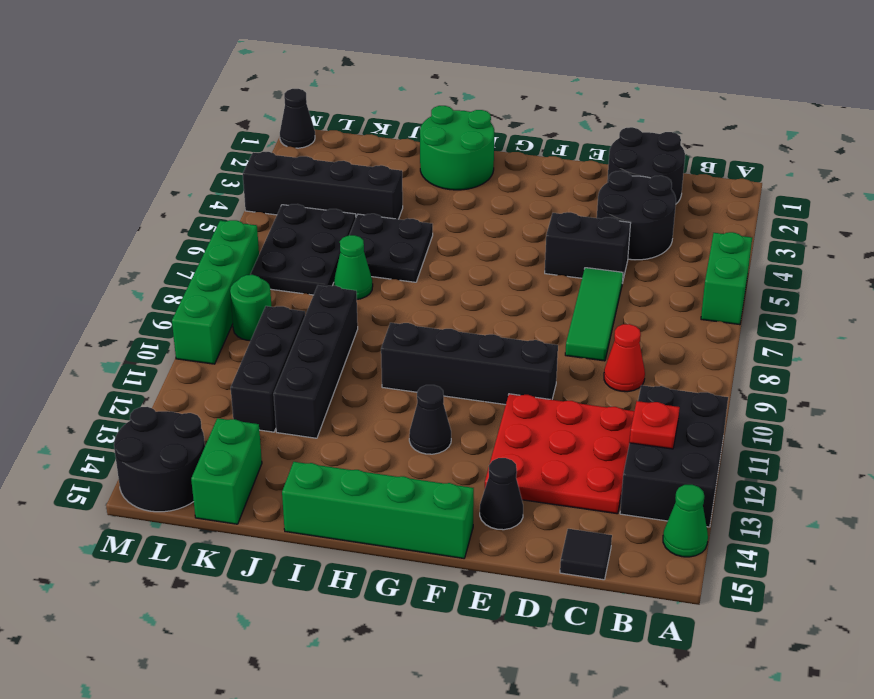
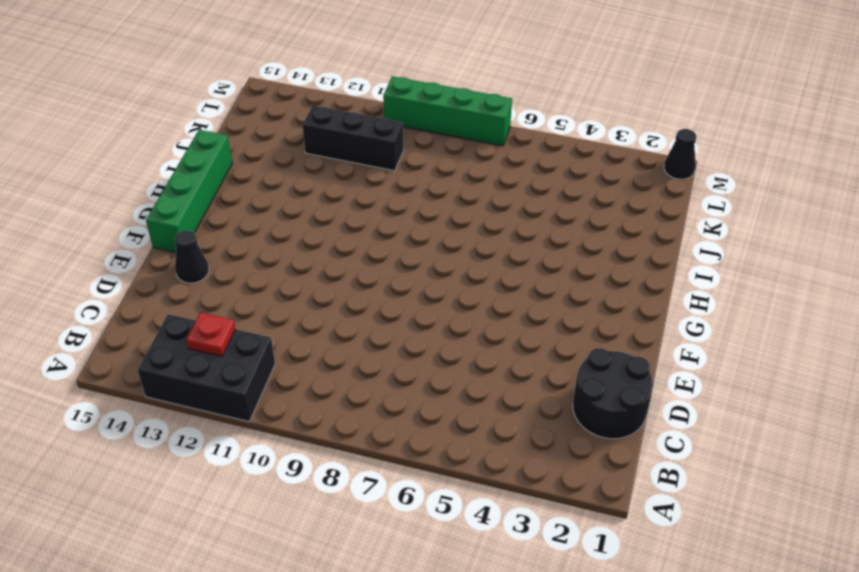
none -> green 1x2 brick [701,232,752,325]
none -> green 1x1 cone [663,484,708,557]
none -> black 2x2 round brick [597,171,676,260]

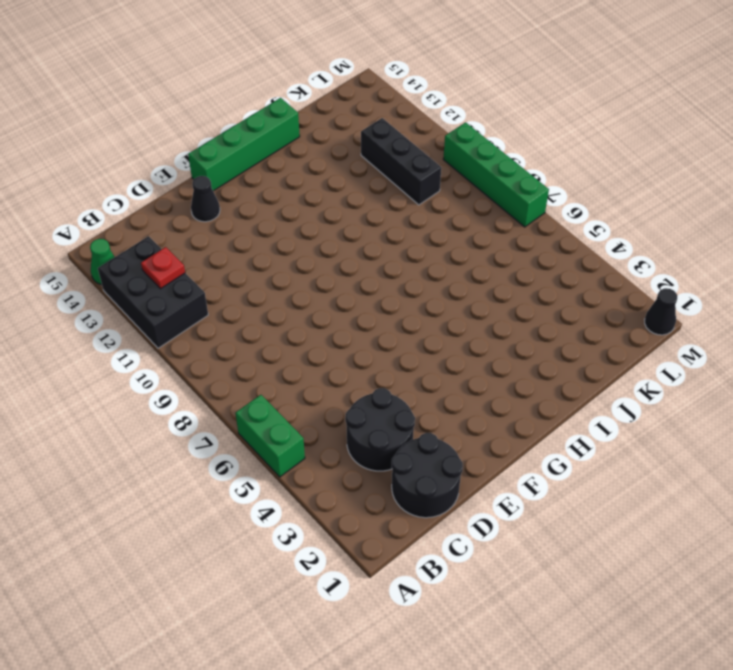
none -> red 1x1 cone [604,324,645,392]
none -> red 3x3 plate [485,394,634,514]
none -> black 1x1 tile [560,529,612,580]

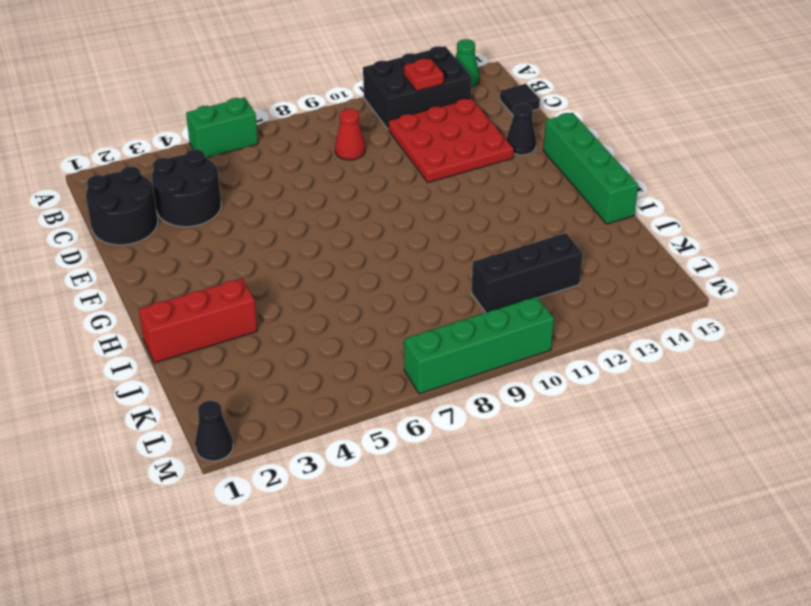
red 1x3 brick [139,278,257,363] -> green 2x2 round brick [420,106,494,190]
none -> black 1x2 brick [545,212,630,283]
none -> green 1x3 tile [565,268,623,361]
none -> black 1x4 brick [381,323,558,405]

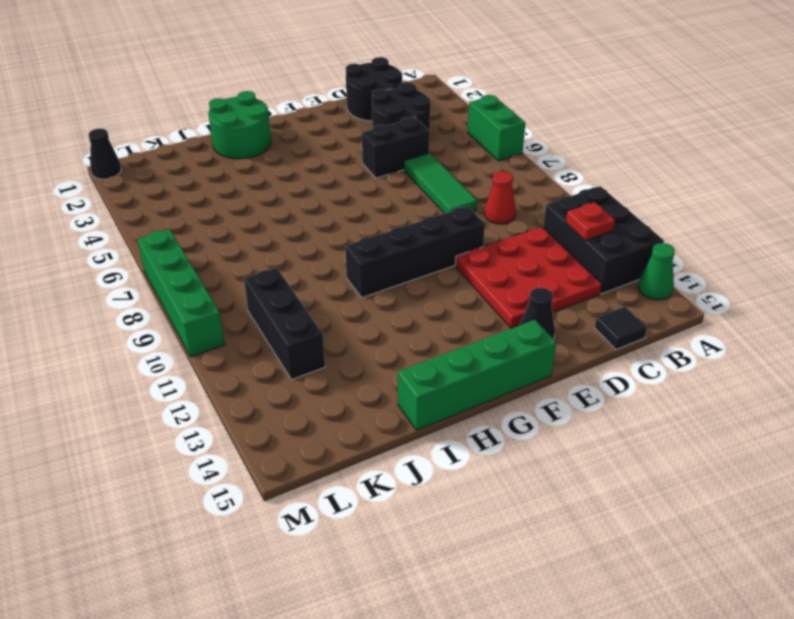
none -> black 1x1 cone [409,385,451,454]
none -> black 2x2 plate [349,214,433,282]
none -> black 1x4 brick [243,152,403,219]

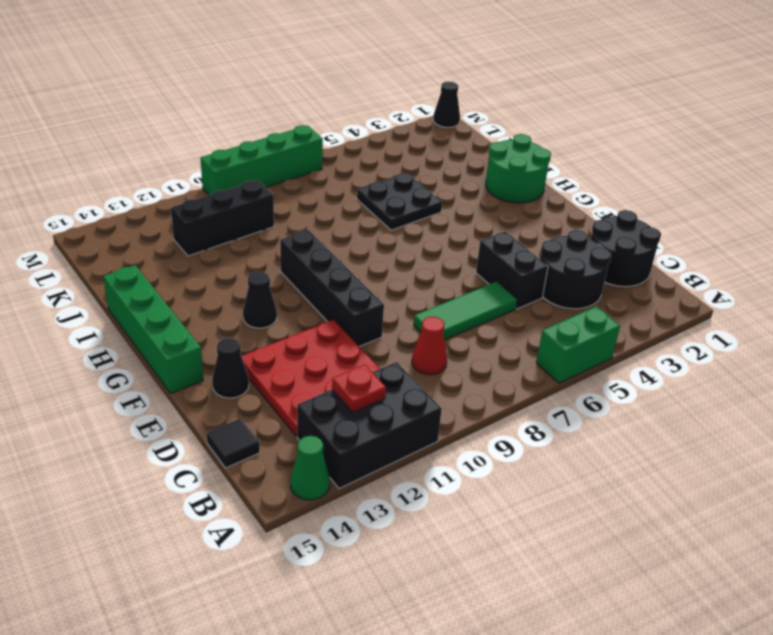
none -> black 1x4 brick [243,152,403,219]
none -> green 1x1 cone [334,235,373,299]
none -> black 1x4 brick [274,286,358,438]

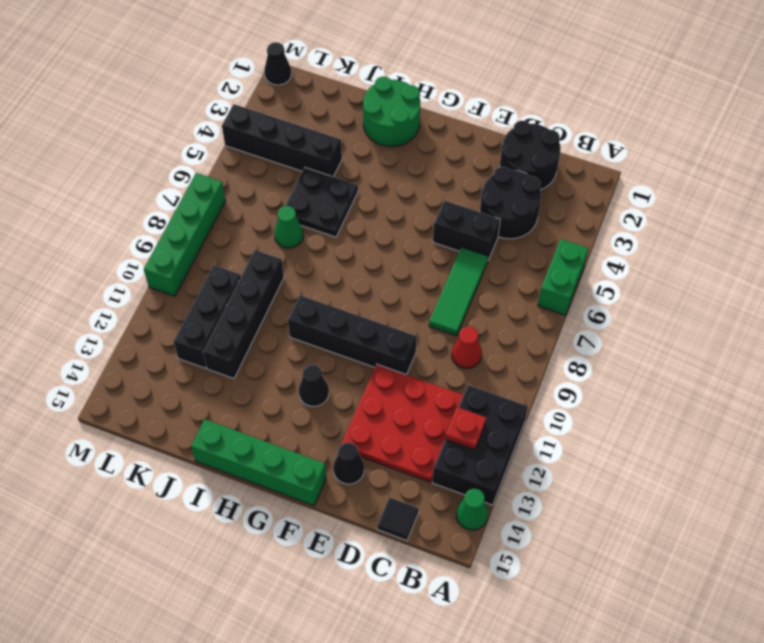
none -> black 2x3 plate [250,204,356,295]
none -> green 1x2 brick [191,418,262,524]
none -> green 1x1 round brick [230,275,272,341]

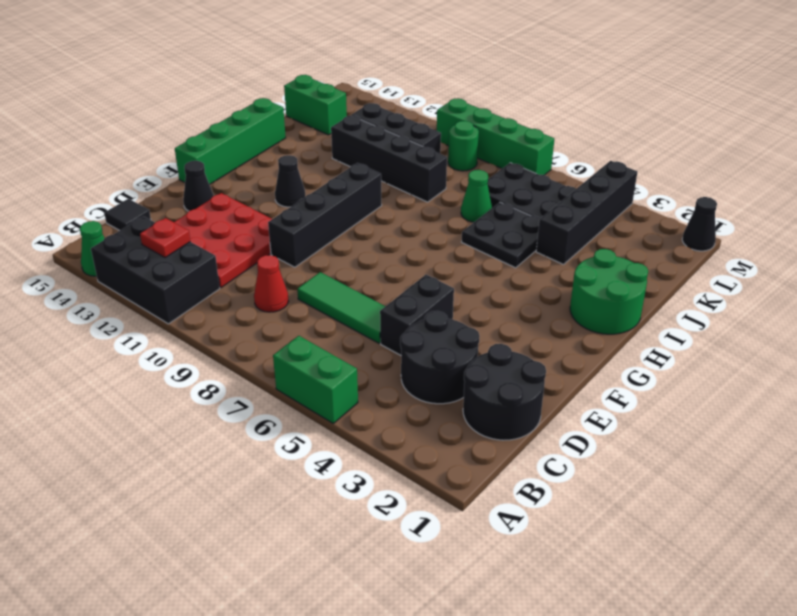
none -> black 2x2 round brick [114,407,205,512]

